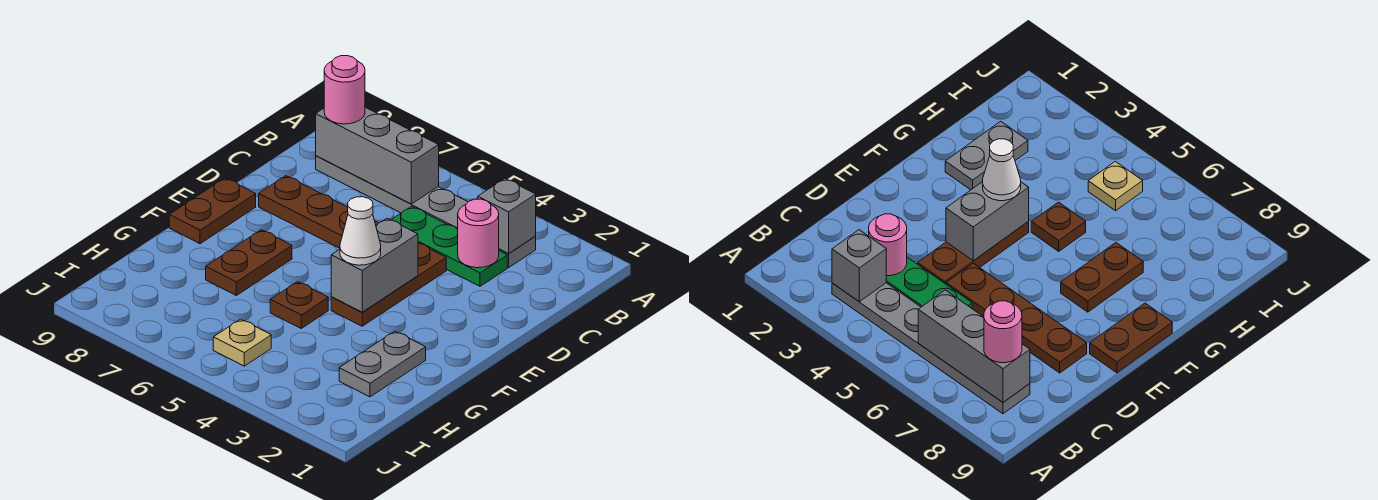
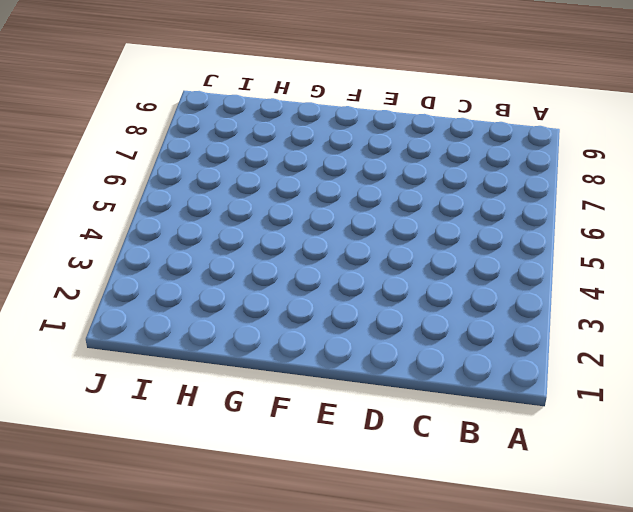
none -> grey 1x6 plate [316,156,536,268]
none -> green 1x3 plate [392,206,507,286]
none -> brown 1x3 plate [331,243,446,326]

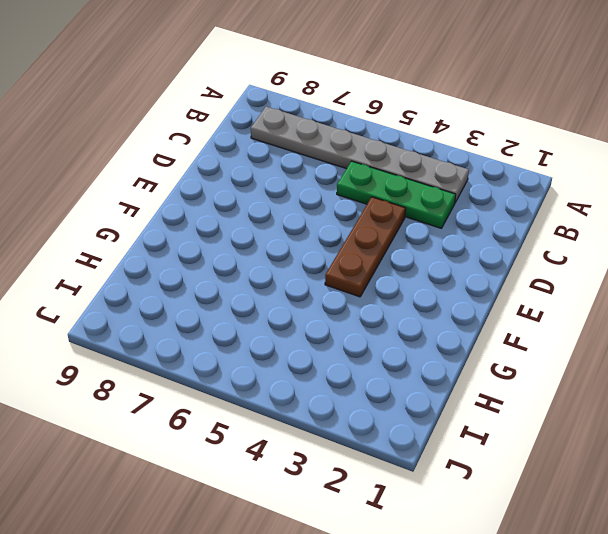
none -> brown 1x4 plate [259,176,378,248]
none -> brown 1x2 plate [169,178,256,244]
none -> brown 1x2 plate [206,230,292,295]

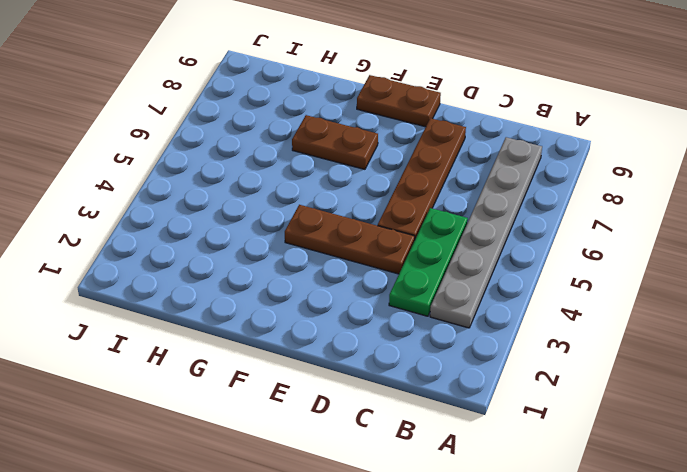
none -> grey 1x2 plate [339,331,426,397]
none -> brown 1x1 plate [270,282,328,328]
none -> tan 1x1 plate [213,319,271,366]

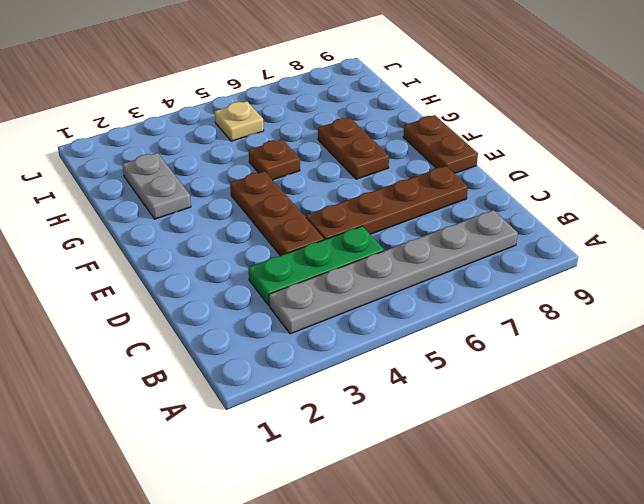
none -> grey 1x1 brick [478,179,536,254]
none -> grey 1x3 brick [316,107,439,204]
none -> pink 1x1 round brick [458,199,499,268]

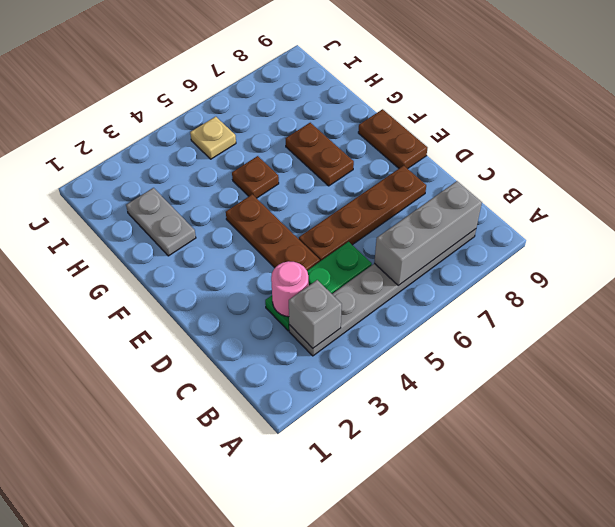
none -> grey 1x2 brick [331,218,418,312]
none -> pink 1x1 round brick [324,56,365,124]
none -> white 1x1 cone [340,197,381,265]

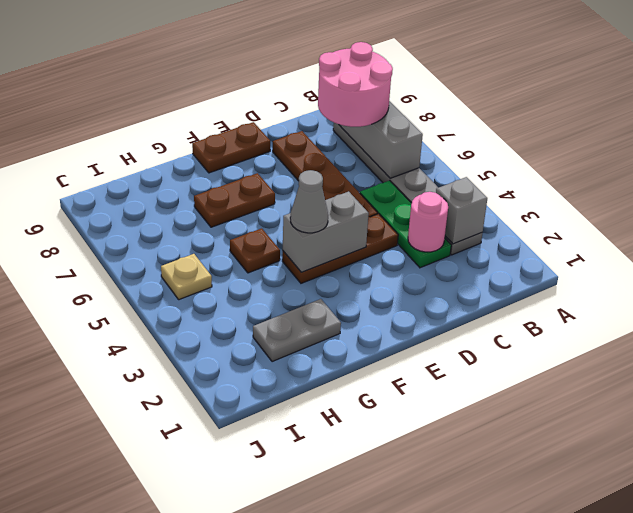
pink 2x2 round brick [318,42,393,127] -> pink 1x1 round brick [324,56,365,124]
grey 1x1 cone [290,170,328,233] -> white 1x1 cone [340,197,381,265]

